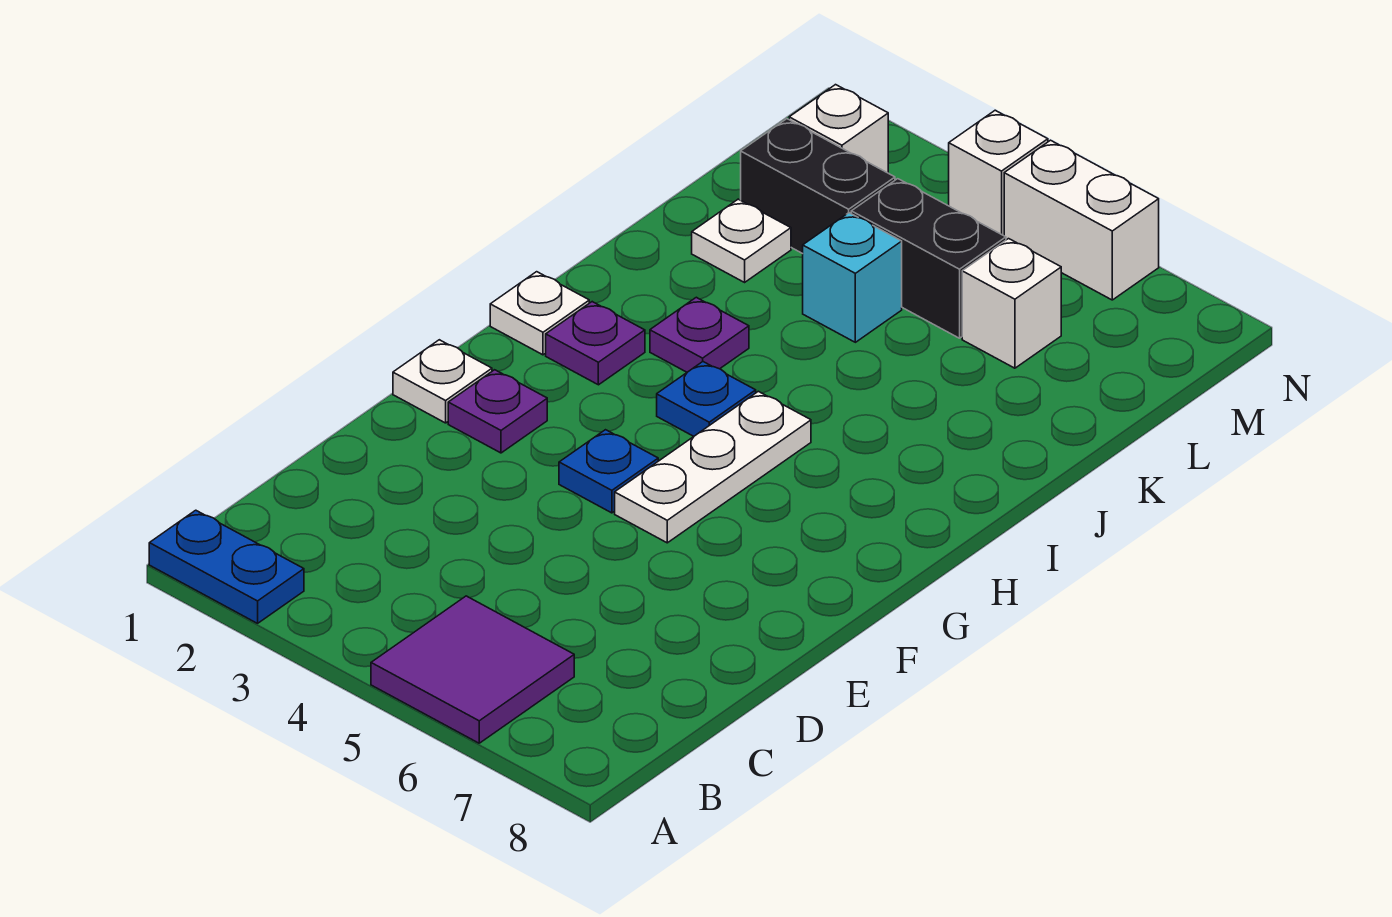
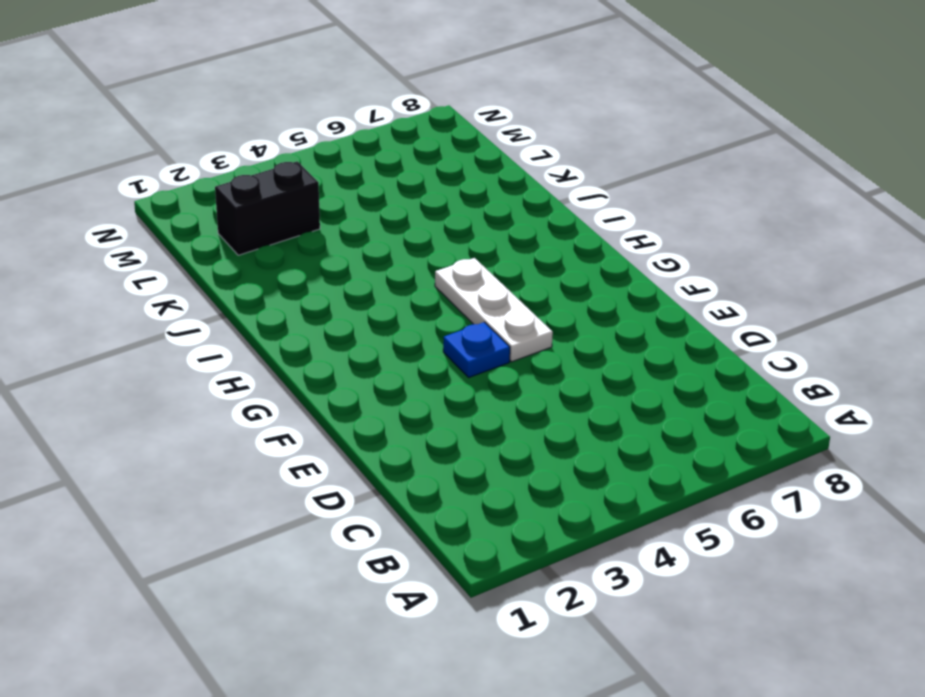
none -> blue 1x2 plate [149,510,304,623]
none -> purple 2x2 tile [371,596,574,743]
none -> white 1x1 plate [393,340,492,423]

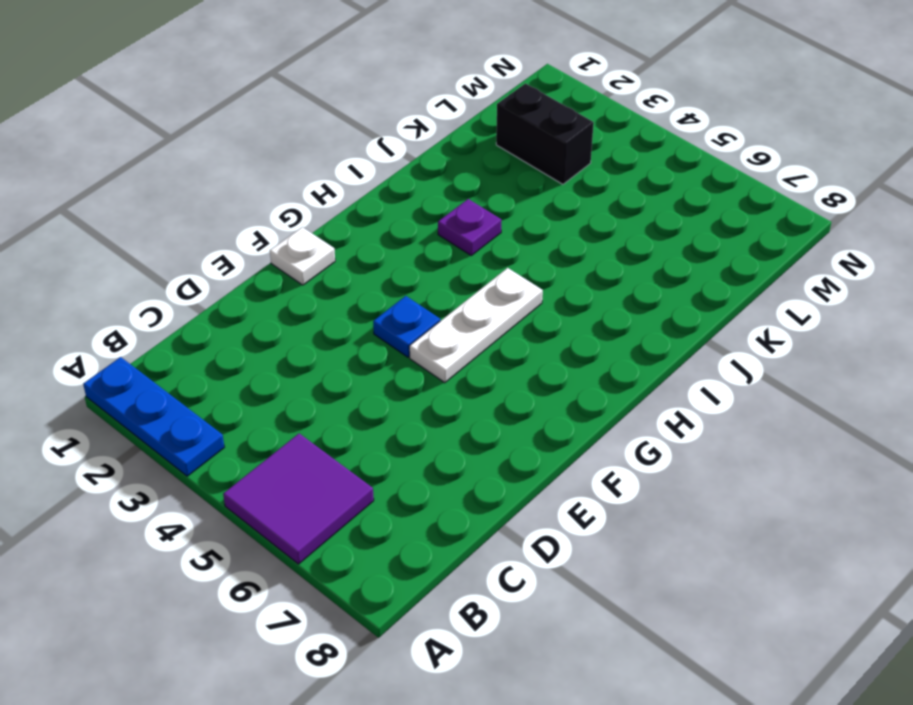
blue 1x3 plate [83,357,224,476] -> blue 1x2 plate [149,510,304,623]
none -> purple 1x1 plate [448,370,547,453]
none -> white 1x1 plate [490,272,589,355]
none -> purple 1x1 plate [546,302,645,385]

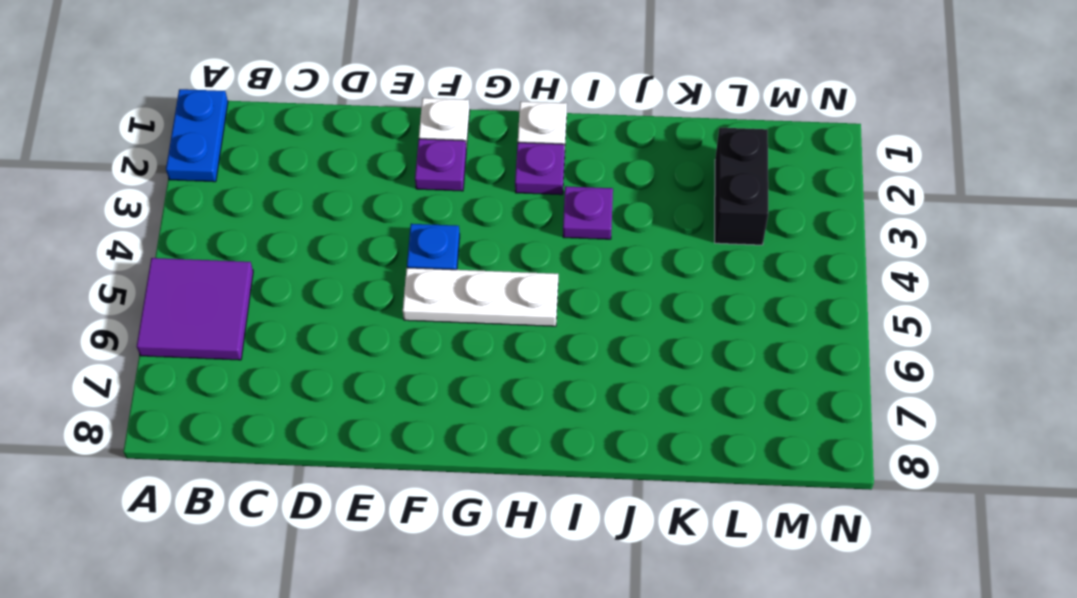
none -> blue 1x1 plate [657,362,756,436]
none -> white 1x1 plate [692,199,791,282]
none -> cyan 1x1 brick [803,213,902,342]

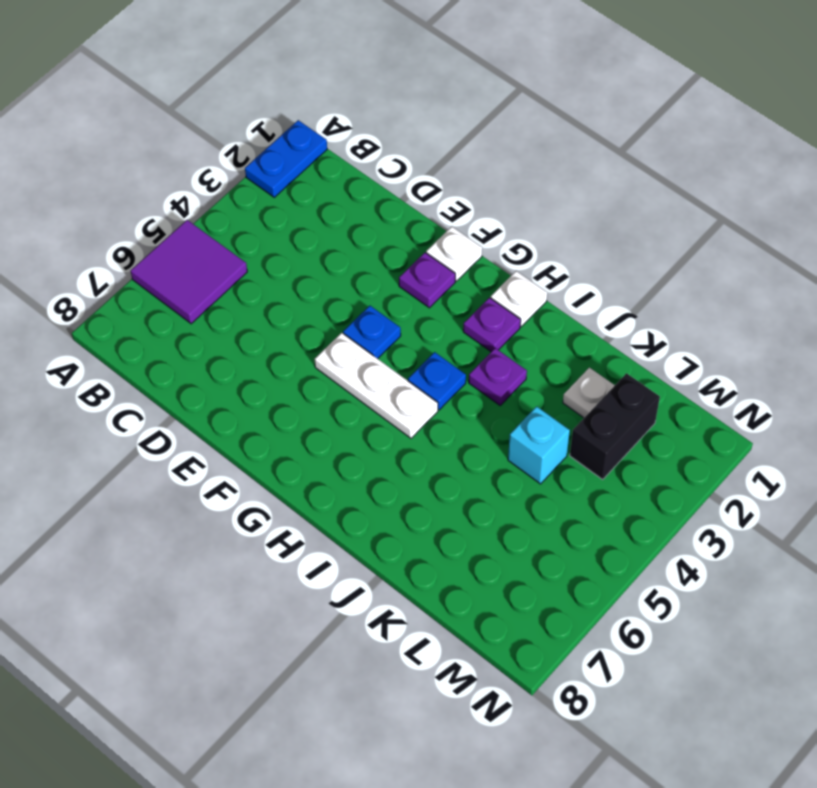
none -> black 1x2 brick [851,179,1006,338]
none -> white 1x1 brick [962,239,1061,368]
none -> white 1x1 brick [789,85,888,173]

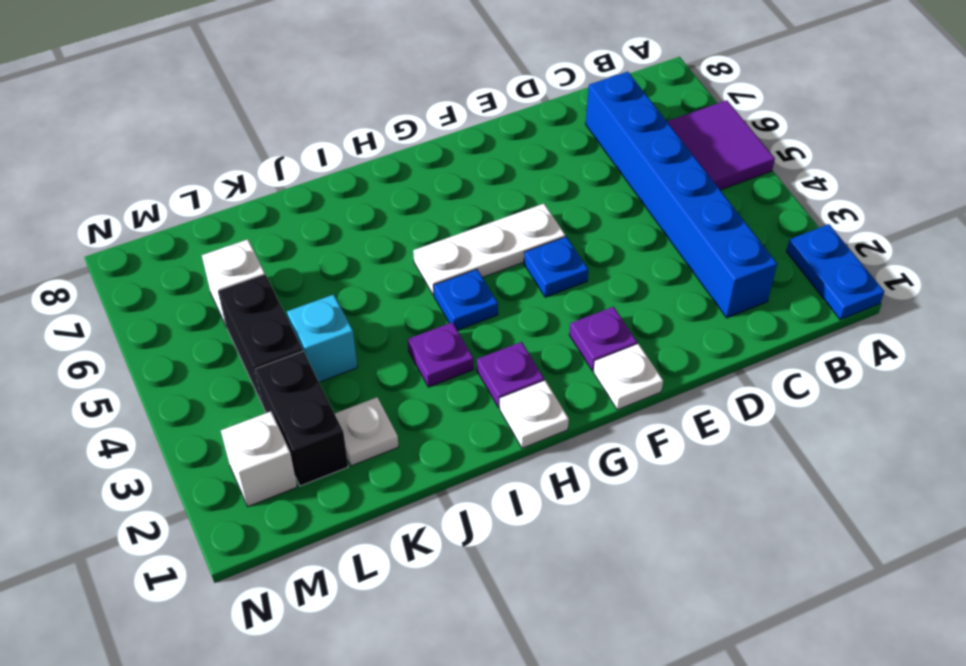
blue 1x6 brick [586,72,777,318] -> none
none -> white 1x1 brick [949,110,1048,236]
none -> white 1x2 brick [1004,140,1159,300]

